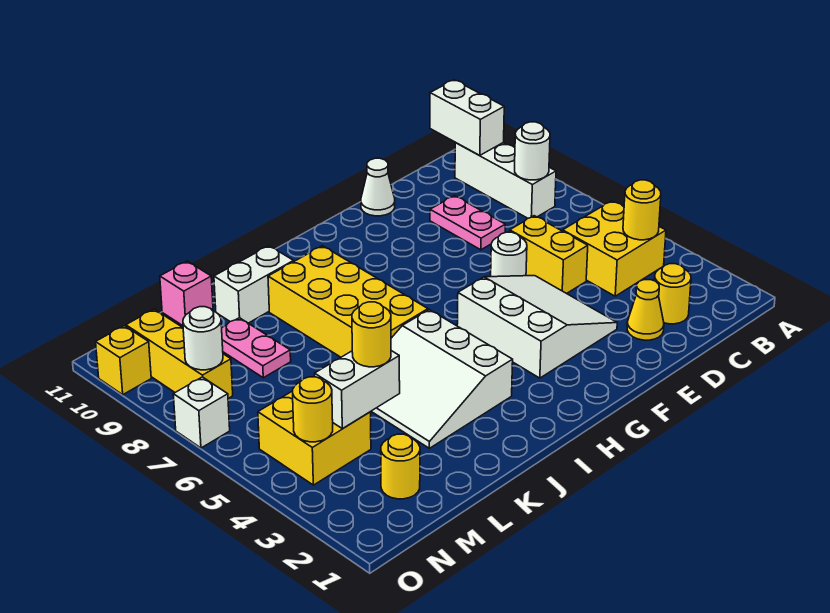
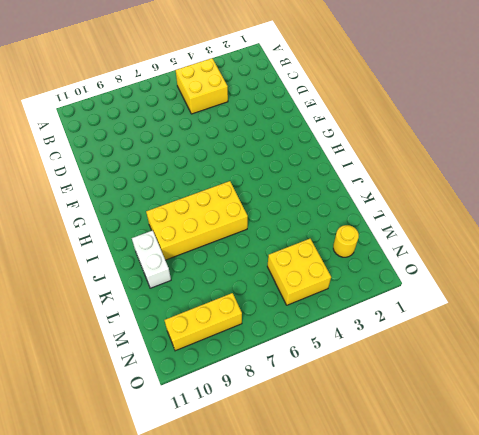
none -> white 1x3 brick [455,143,556,218]
none -> yellow 1x1 round brick [654,264,691,324]
none -> yellow 1x1 cone [627,280,664,340]

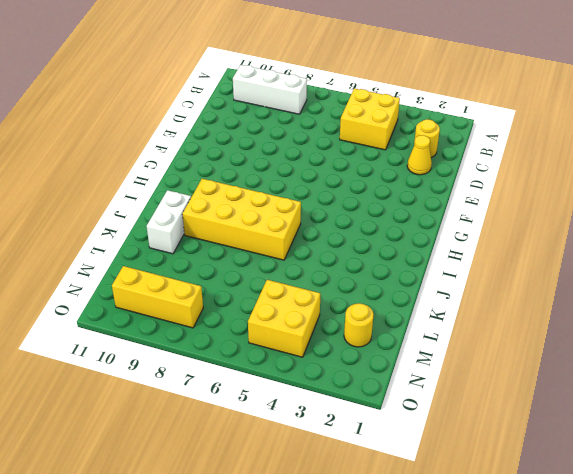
none -> yellow 1x2 brick [510,216,588,294]
none -> pink 1x2 plate [430,196,505,250]
none -> white 3x3 slope [457,276,617,378]

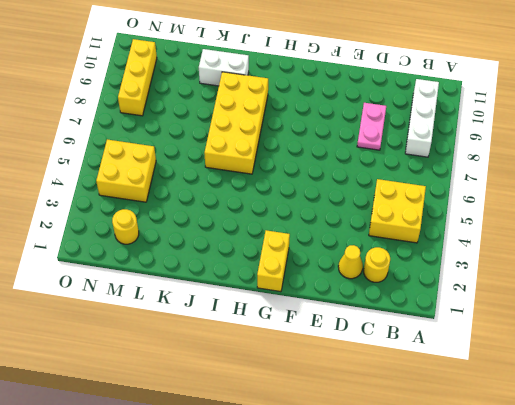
yellow 1x2 brick [257,230,290,292] -> yellow 1x2 brick moved to [510,216,588,294]
none -> white 3x3 slope [457,276,617,378]
none -> white 1x1 round brick [491,232,527,277]
none -> white 1x1 cone [361,158,395,216]

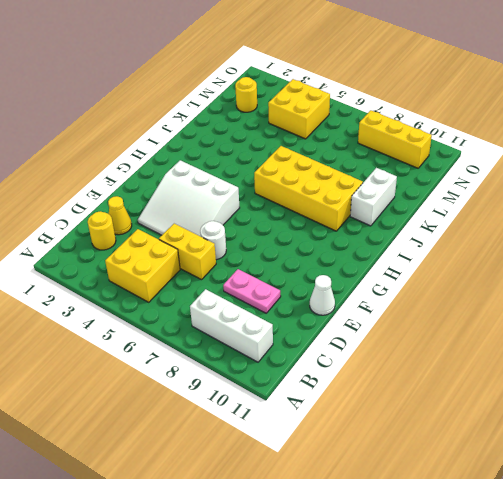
none -> white 3x3 slope [371,310,513,448]
none -> pink 1x2 plate [222,318,291,378]
none -> pink 1x1 brick [160,261,213,326]

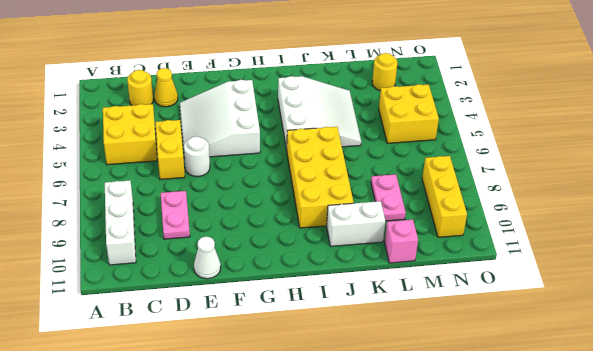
none -> white 1x1 brick [173,377,230,448]
none -> yellow 1x1 brick [96,326,151,395]
none -> yellow 1x1 round brick [623,180,661,240]

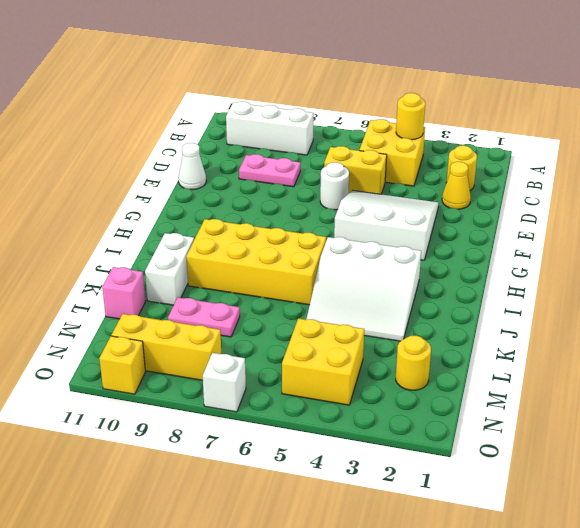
none -> white 1x1 round brick [515,122,550,180]
none -> white 1x2 brick [430,80,504,156]
none -> white 1x2 brick [315,351,400,429]

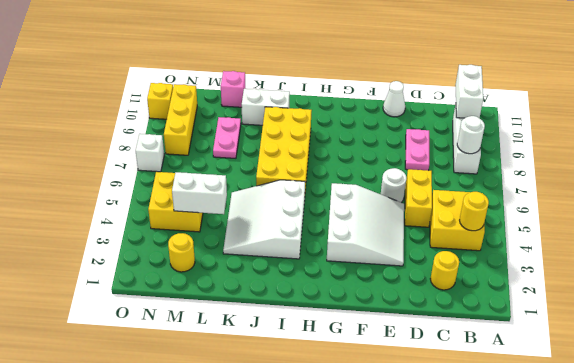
none -> yellow 1x1 cone [627,280,664,340]
none -> yellow 1x1 round brick [293,377,333,442]
none -> white 1x1 round brick [183,307,223,370]

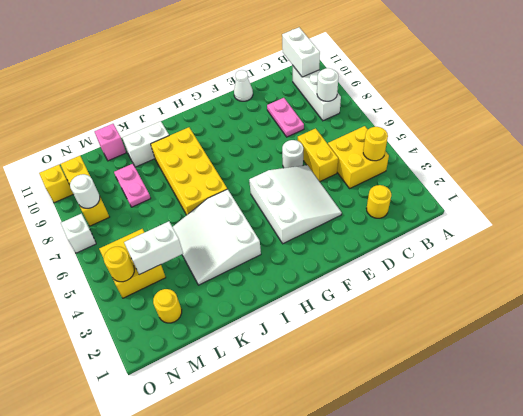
none -> yellow 1x1 cone [627,280,664,340]
none -> yellow 1x1 round brick [352,302,391,367]

